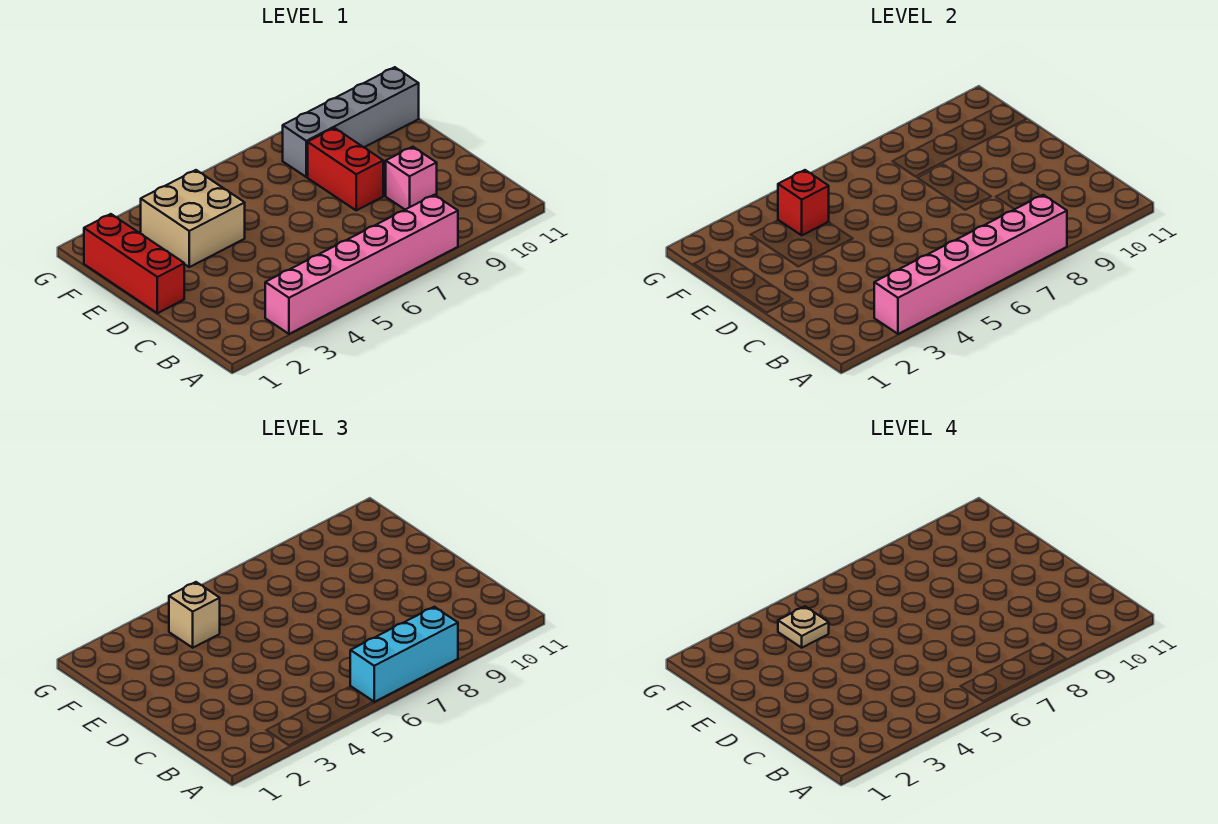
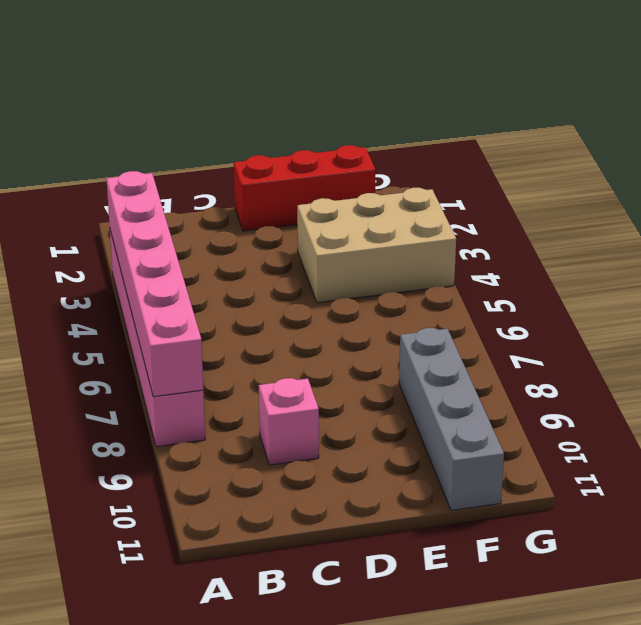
tan 2x3 brick [297,188,456,303] -> tan 2x2 brick [141,170,245,267]
none -> red 1x2 brick [308,128,383,210]
none -> red 1x1 brick [778,170,829,235]

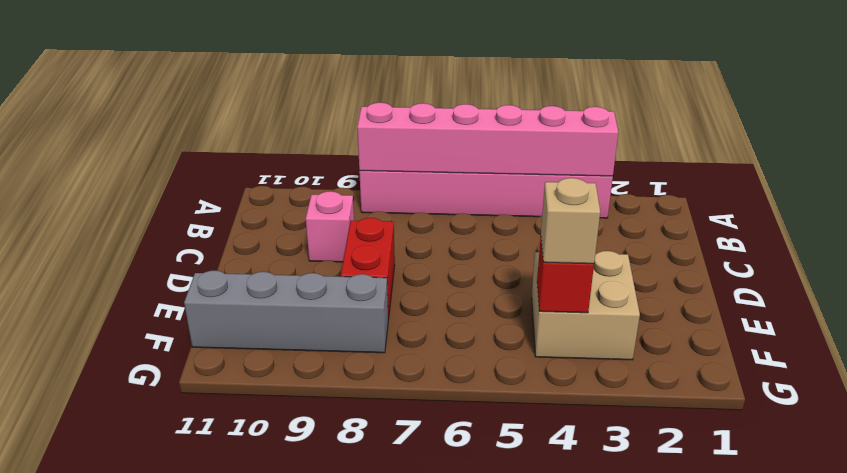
none -> red 1x3 brick [84,214,184,313]
none -> cyan 1x3 brick [350,607,458,702]

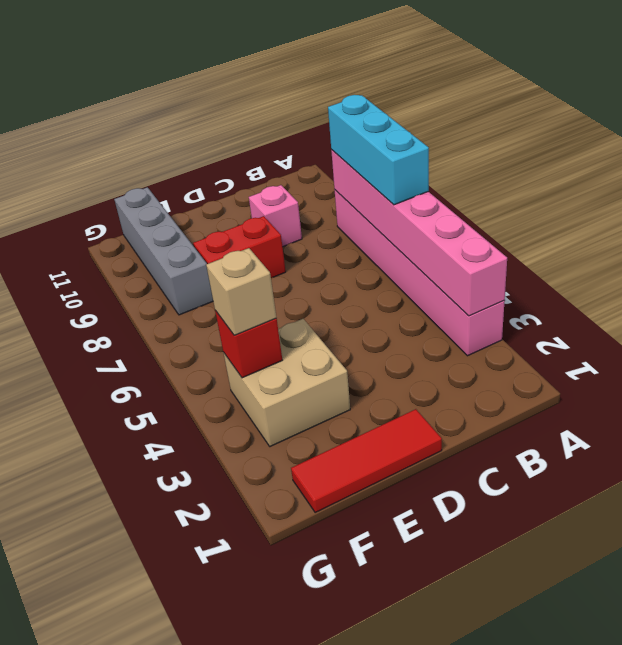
red 1x3 tile [291,409,442,513] -> red 1x3 brick [84,214,184,313]
none -> tan 1x1 plate [778,607,829,648]

